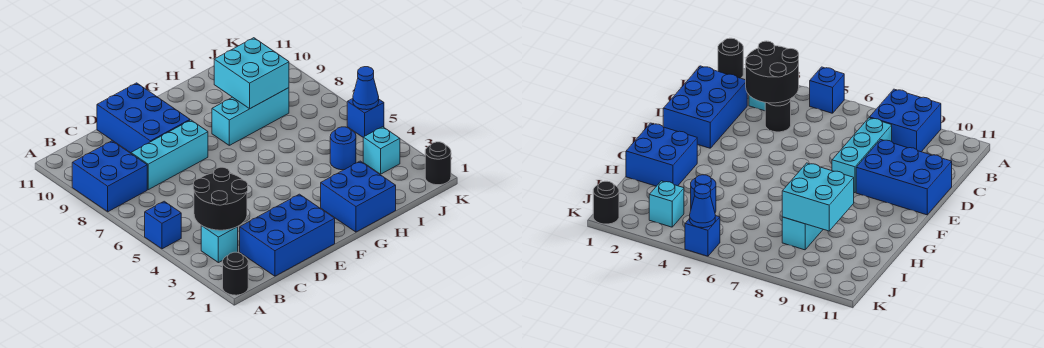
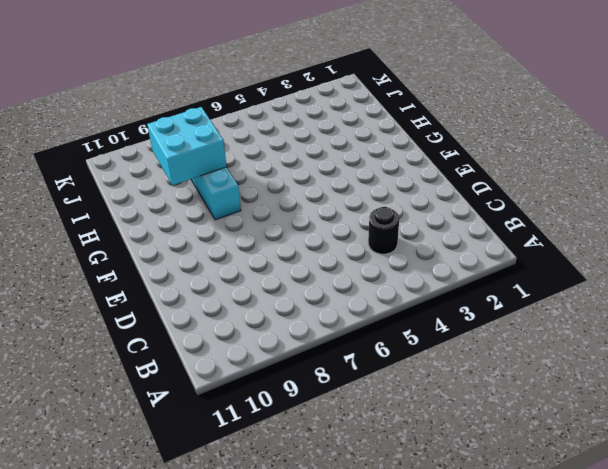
none -> black 1x1 round brick [223,252,248,295]
none -> blue 1x1 brick [145,201,181,249]
none -> blue 2x2 brick [72,141,147,212]

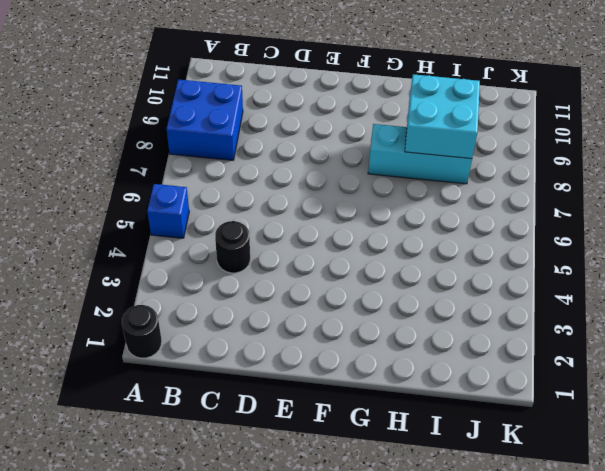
none -> cyan 1x1 brick [201,226,238,263]
none -> blue 2x3 brick [240,194,335,276]
none -> cyan 1x3 brick [131,120,208,190]

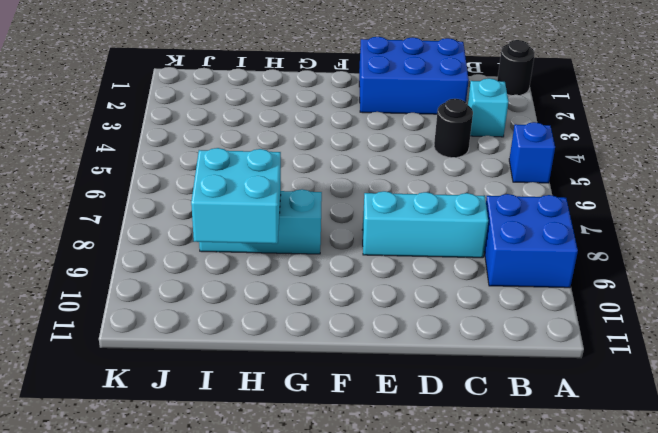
none -> blue 2x3 brick [97,83,190,153]
none -> blue 2x2 brick [321,161,396,232]
none -> blue 1x1 round brick [330,127,356,170]

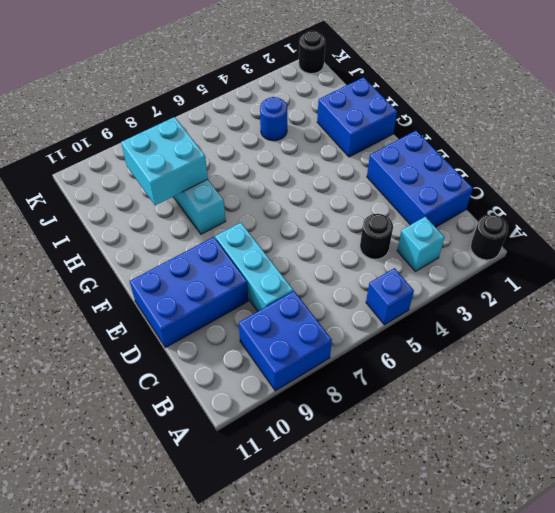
none -> cyan 1x1 brick [363,127,400,174]
none -> blue 1x1 brick [347,99,384,137]
none -> black 2x2 round brick [193,167,248,230]

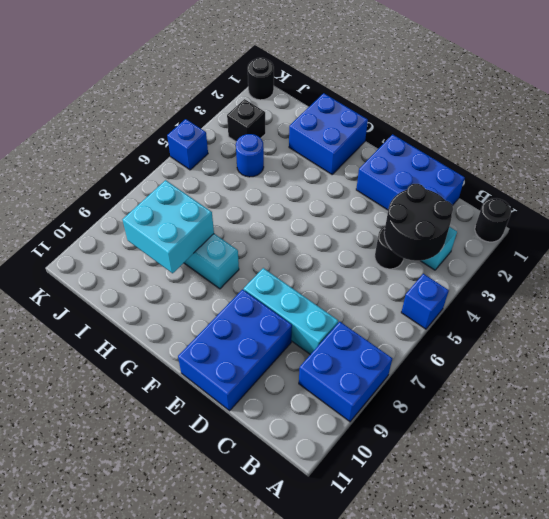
black 1x1 brick [227,99,266,142] -> cyan 1x1 brick [363,127,400,174]
none -> blue 1x1 cone [353,67,379,110]

